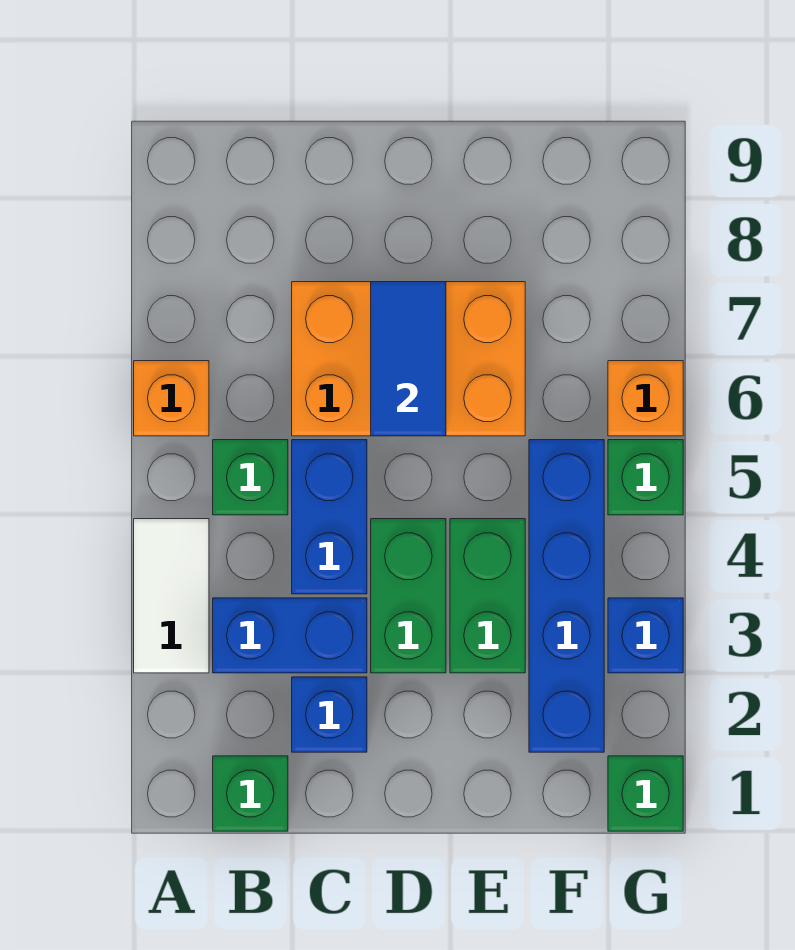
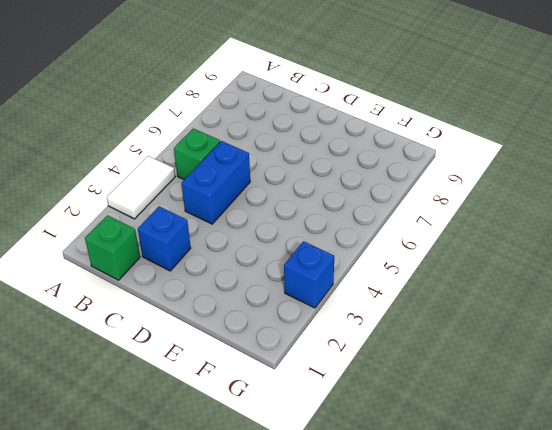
none -> orange 1x1 brick [134,361,209,436]
none -> blue 1x2 brick [213,598,367,673]
none -> orange 2x3 brick [292,282,525,436]

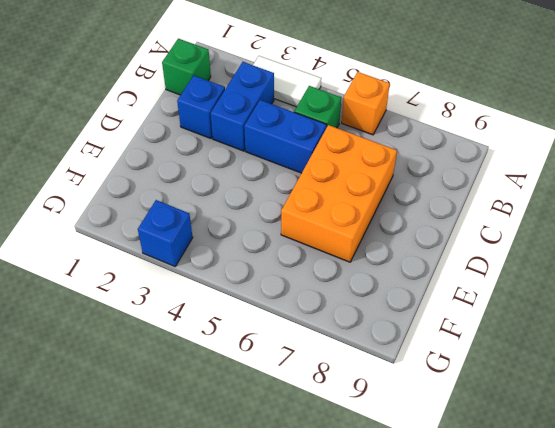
none -> green 1x2 brick [371,519,446,673]
none -> green 1x2 brick [450,519,525,673]
none -> blue 1x4 brick [529,440,604,752]

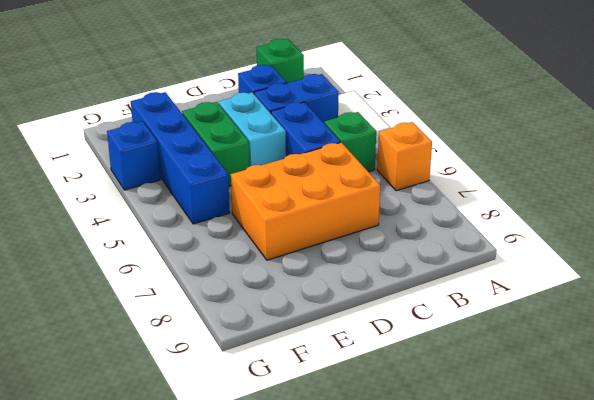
cyan 1x2 brick [219,92,286,166] -> green 1x2 brick [371,519,446,673]
none -> green 1x1 brick [608,756,683,831]
none -> green 1x1 brick [608,440,683,515]
none -> orange 1x1 brick [608,361,683,436]

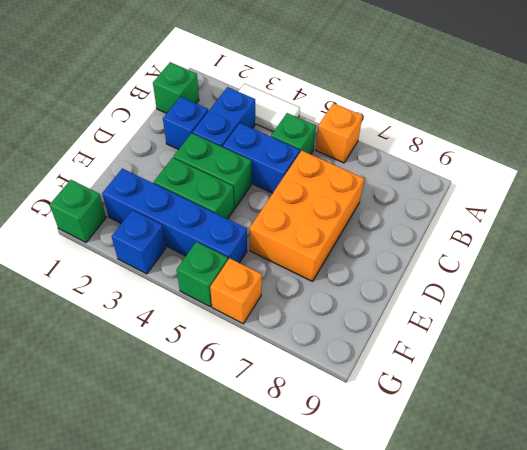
none -> blue 1x2 tile [371,282,446,436]

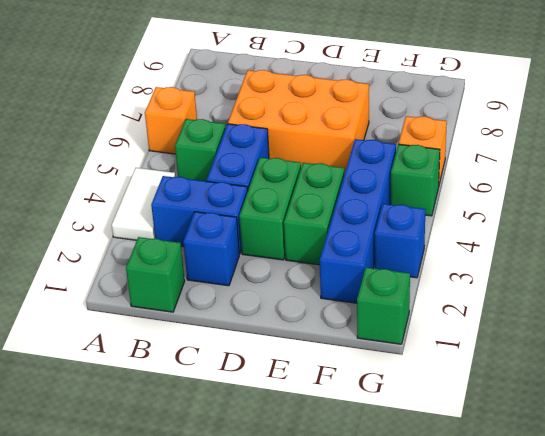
none -> blue 1x2 tile [371,282,446,436]

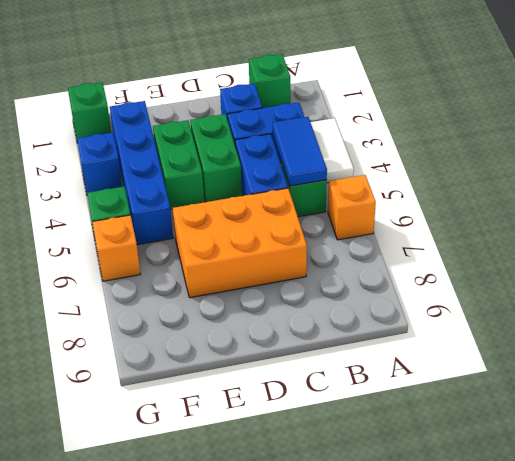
blue 1x2 tile [273,117,327,186] -> blue 1x2 tile moved to [371,282,446,436]

